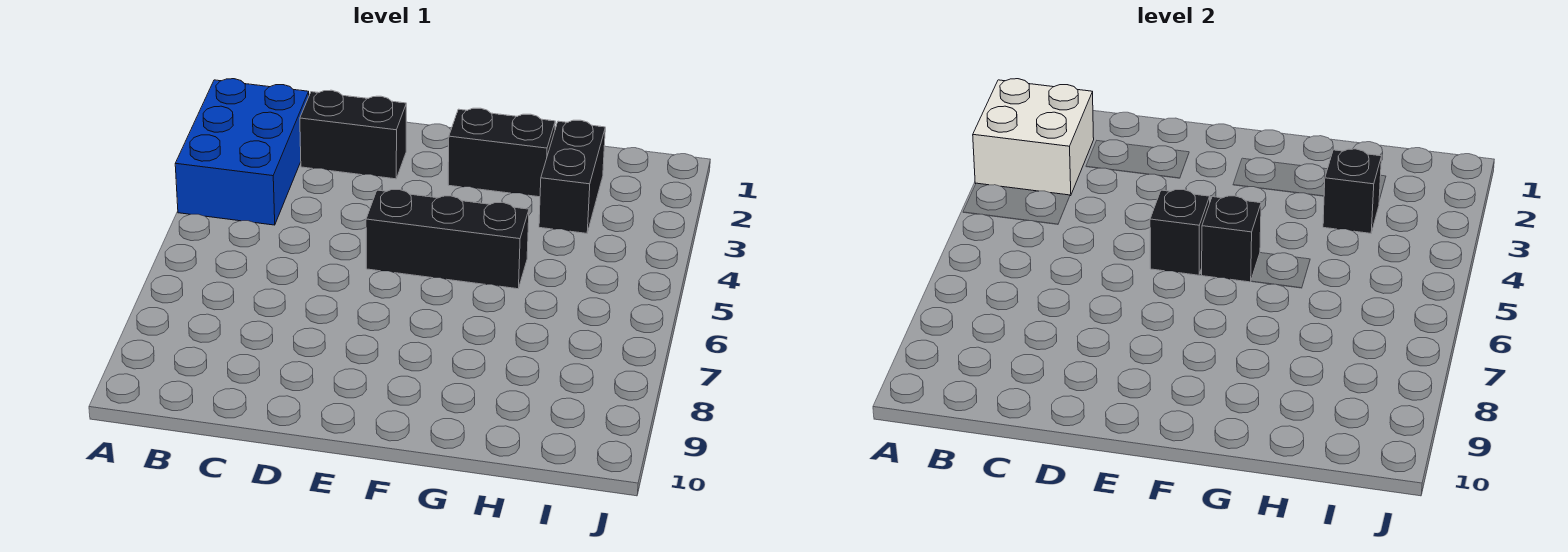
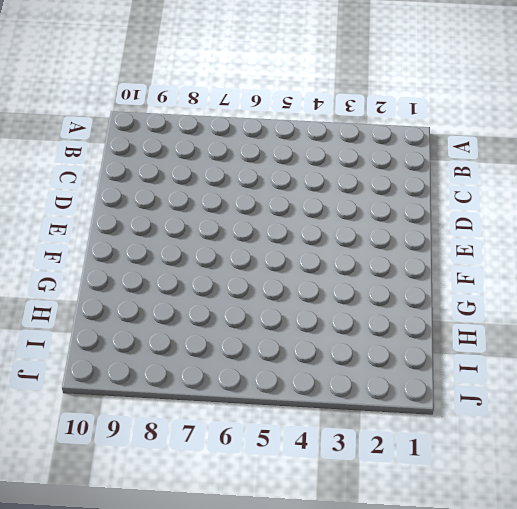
none -> blue 2x3 brick [175,79,309,225]
none -> black 1x2 brick [300,90,406,179]

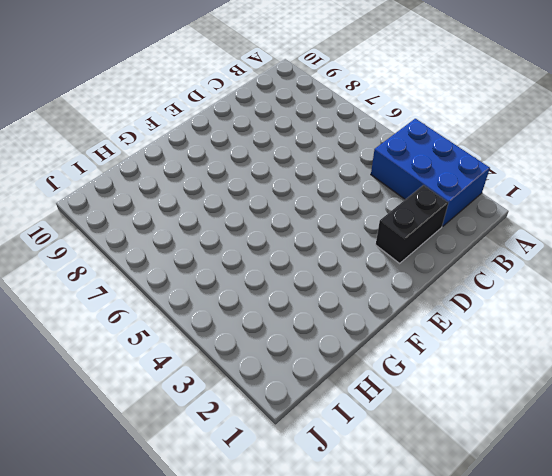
none -> black 1x3 brick [366,190,529,289]
none -> black 1x2 brick [448,108,555,197]

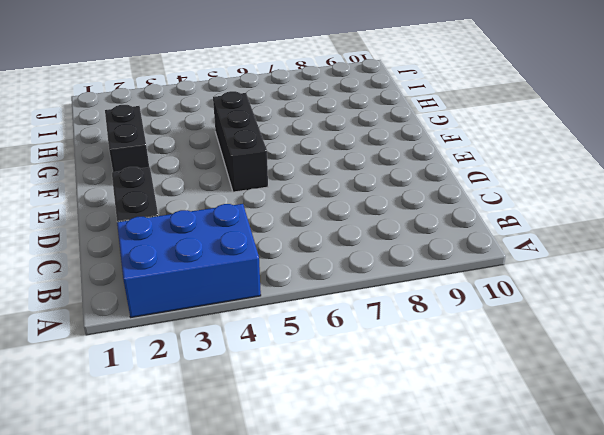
none -> black 1x2 brick [539,120,605,233]
none -> white 2x2 brick [973,79,1094,196]

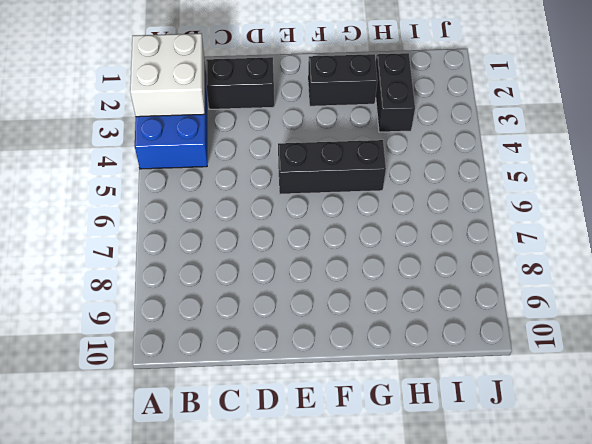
none -> black 1x1 brick [1150,190,1210,275]
none -> black 1x1 brick [1202,196,1261,282]

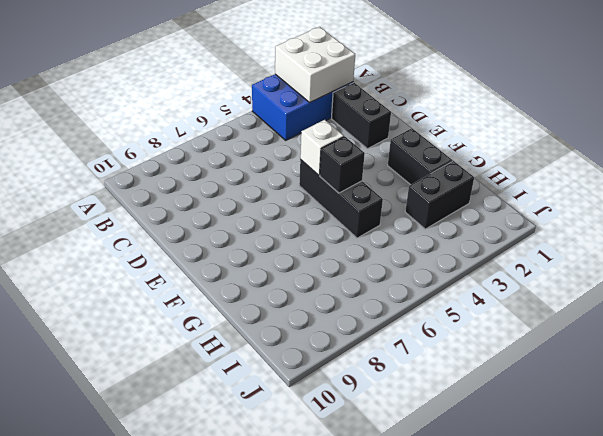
white 1x1 brick [300,120,344,175] -> black 1x1 brick [1150,190,1210,275]
none -> black 1x1 brick [1323,149,1381,233]

